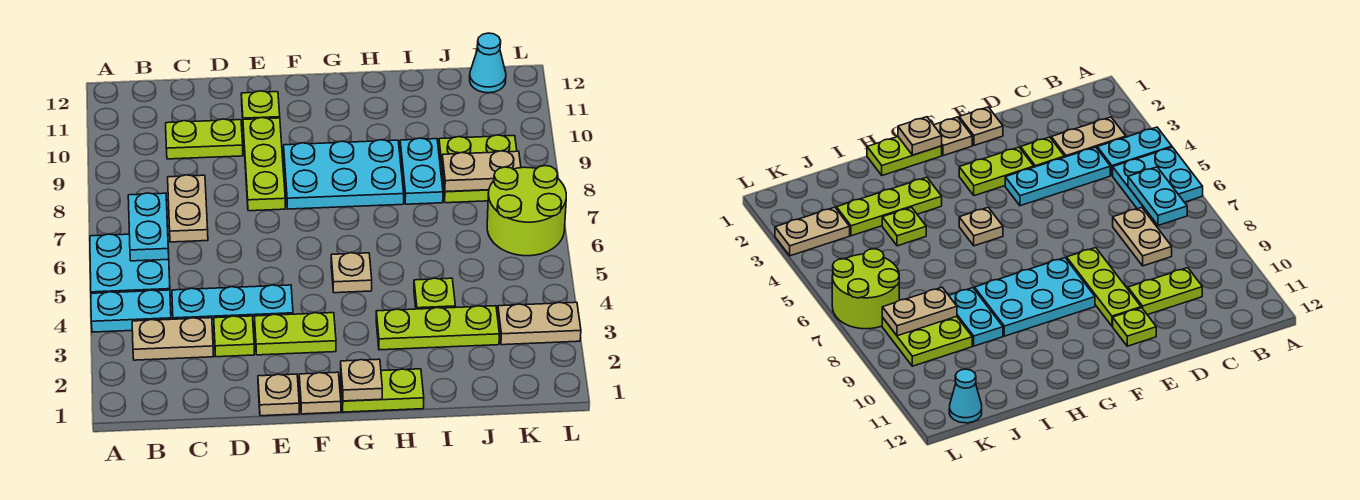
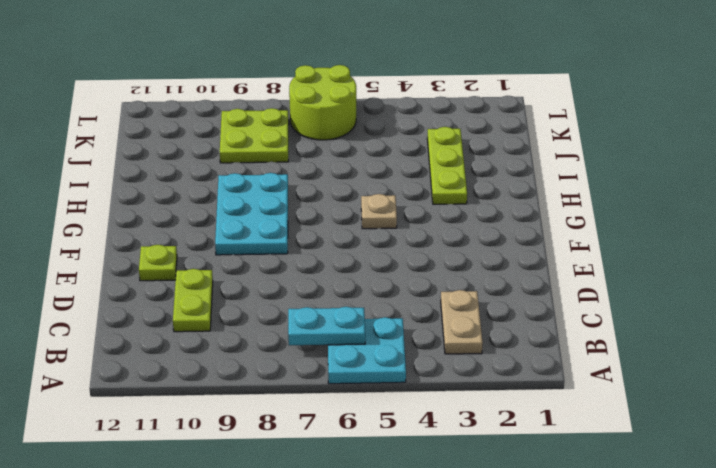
none -> cyan 1x2 plate [91,290,171,332]
none -> cyan 1x3 plate [172,285,293,327]
none -> tan 1x2 plate [168,175,208,242]

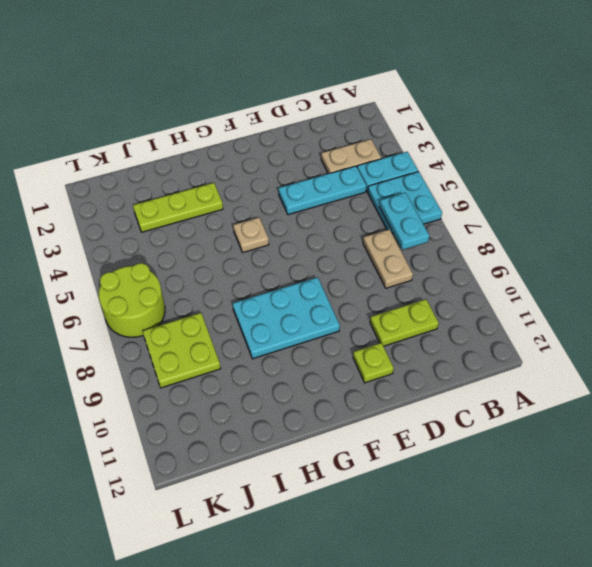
none -> lime 1x1 plate [214,316,254,357]
none -> tan 1x1 plate [258,374,299,416]
none -> lime 1x2 plate [254,313,336,355]

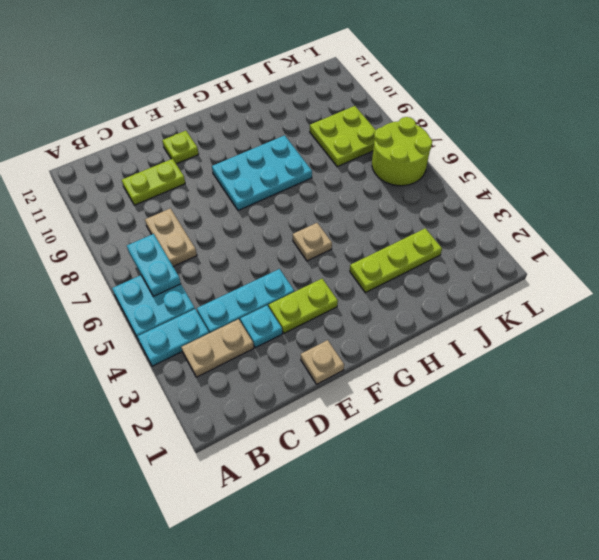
cyan 1x1 plate [240,305,282,348] -> lime 1x1 plate [214,316,254,357]
none -> lime 1x3 plate [243,118,285,211]
none -> tan 1x1 plate [299,372,341,414]
none -> lime 1x2 plate [341,369,424,412]

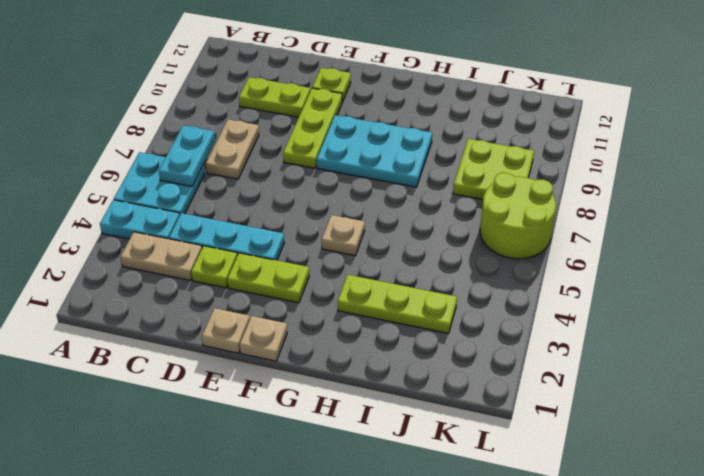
none -> lime 1x2 plate [341,369,424,412]
none -> lime 1x1 plate [414,278,455,309]
none -> cyan 1x2 plate [400,138,443,204]

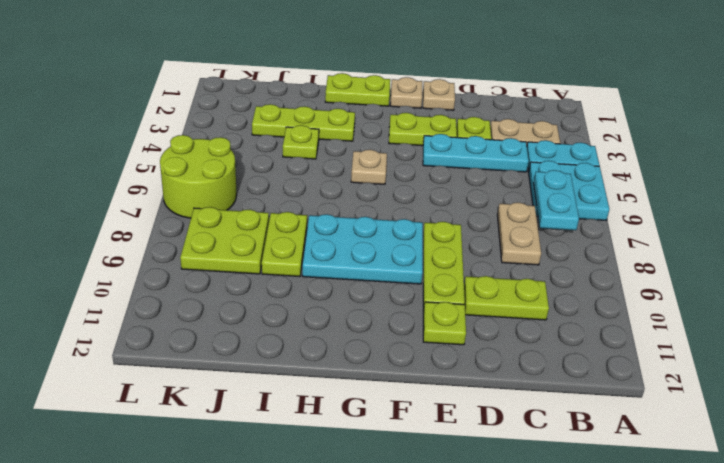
lime 1x2 plate [262,212,307,276] -> cyan 1x2 plate [400,138,443,204]
none -> tan 1x2 plate [498,302,581,345]
none -> cyan 1x1 cone [470,33,506,93]
none -> tan 1x1 plate [341,359,382,401]

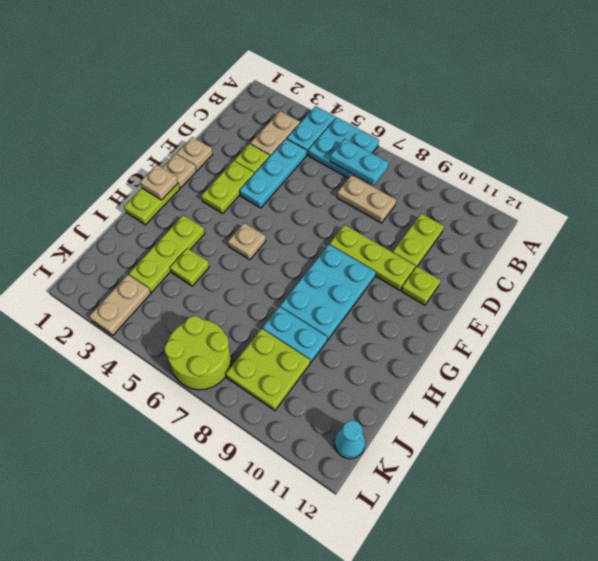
none -> tan 1x2 plate [442,151,521,192]

